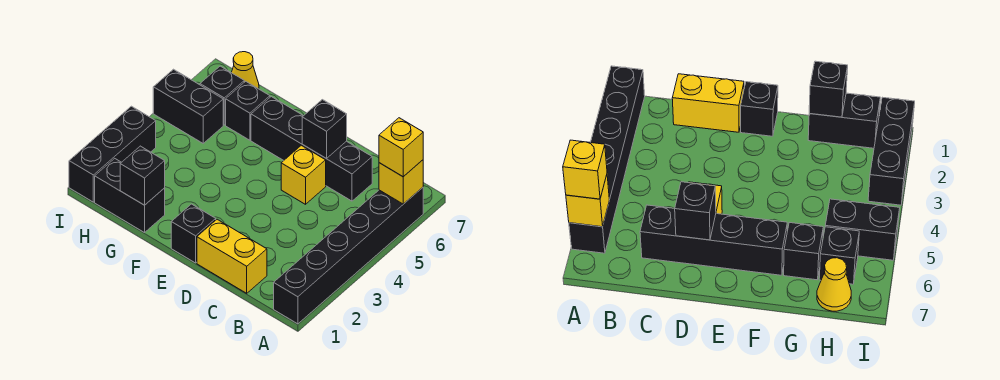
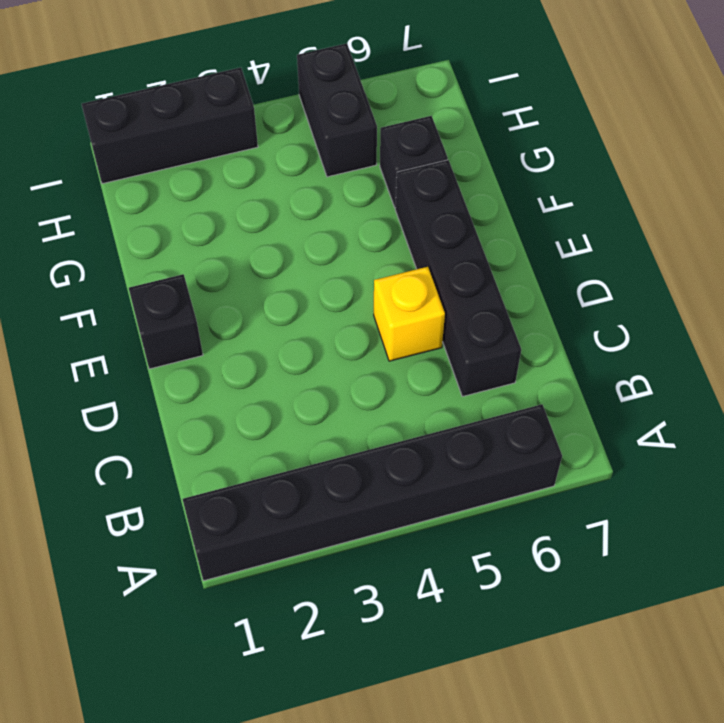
none -> yellow 1x2 brick [197,219,267,293]
none -> black 1x2 brick [95,158,165,233]
none -> black 1x1 brick [200,66,244,125]

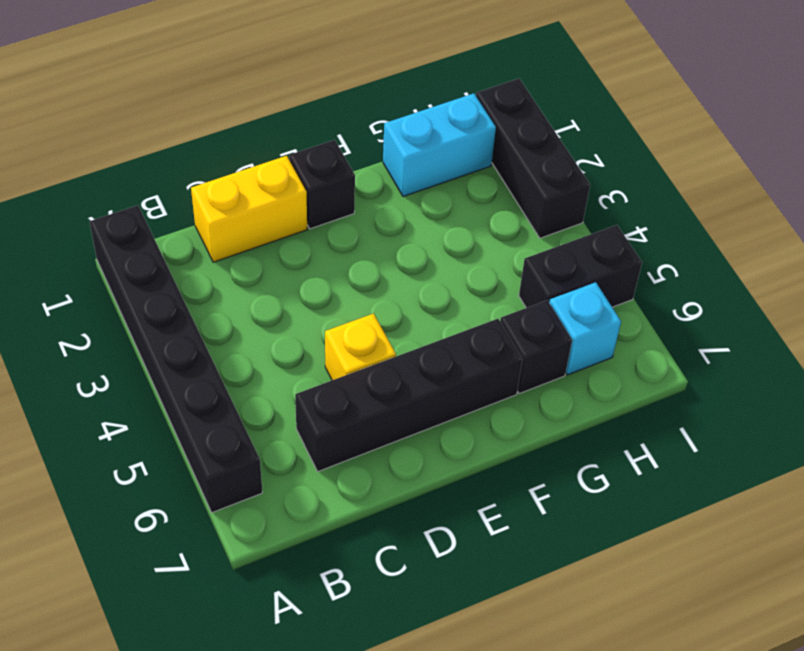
cyan 1x2 brick [383,93,496,197] -> black 1x2 brick [95,158,165,233]
cyan 1x1 brick [549,282,621,375] -> black 1x1 brick [200,66,244,125]
none -> yellow 1x1 cone [232,52,259,89]
none -> yellow 1x1 brick [379,160,423,204]
none -> black 1x1 brick [302,100,347,158]

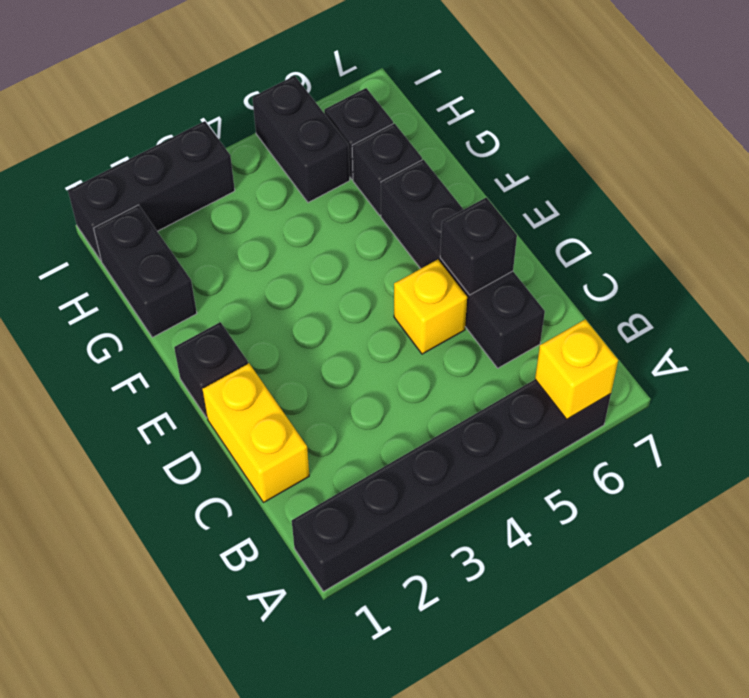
none -> yellow 1x1 cone [232,52,259,89]
none -> black 1x1 brick [120,146,165,205]
none -> yellow 1x1 brick [379,118,423,177]

